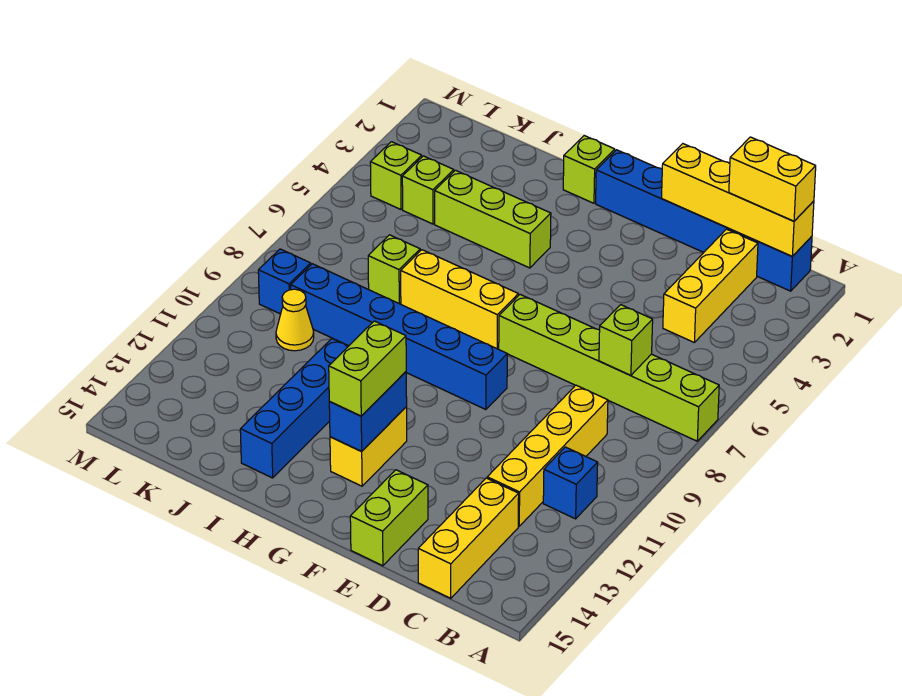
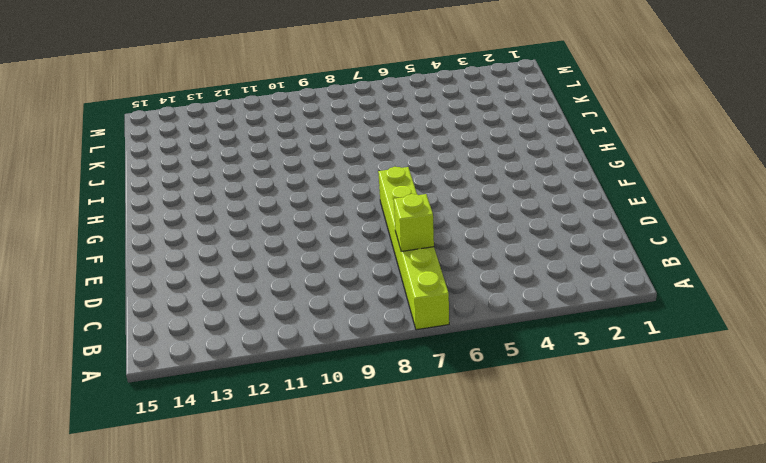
none -> blue 1x6 brick [596,150,812,291]
none -> blue 1x1 brick [543,447,598,519]
none -> yellow 1x3 brick [663,229,758,342]

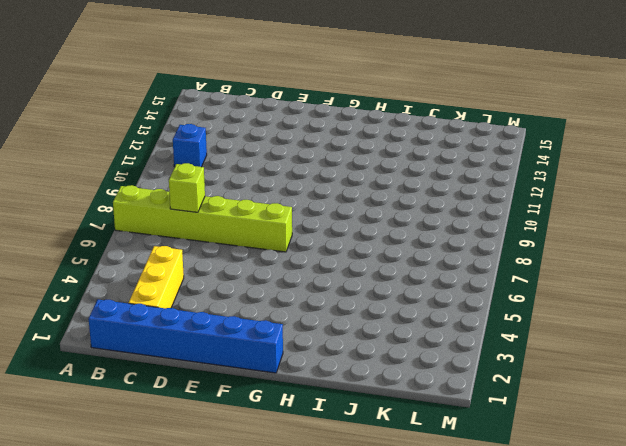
none -> yellow 1x4 brick [487,385,608,526]
none -> yellow 1x3 brick [418,478,519,598]
none -> lime 1x2 brick [350,470,428,566]

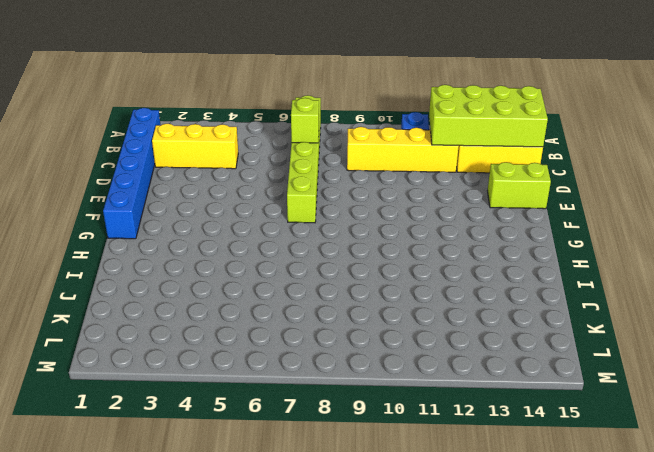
lime 2x4 brick [429,85,548,147] -> none
none -> blue 1x6 brick [291,264,507,410]
none -> yellow 1x3 brick [401,250,518,349]
none -> yellow 1x2 brick [330,407,407,486]

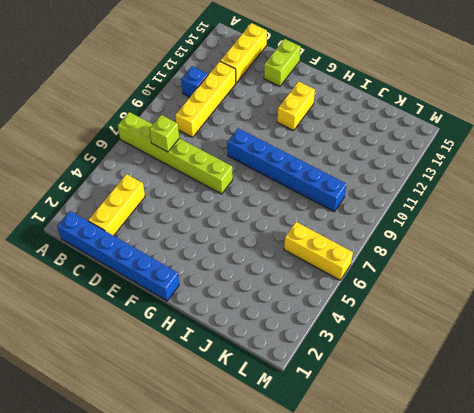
yellow 1x3 brick [284,222,353,280] -> yellow 1x3 brick moved to [401,250,518,349]
none -> lime 1x1 brick [563,136,615,203]
none -> lime 1x3 brick [435,170,551,268]
none -> blue 1x4 brick [240,338,348,478]

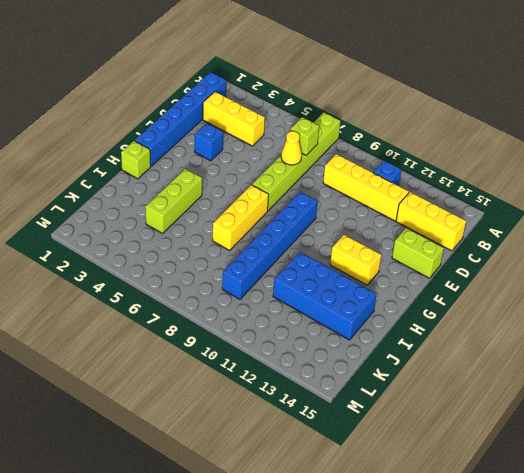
yellow 1x1 cone [281,131,302,165] -> yellow 1x1 cone moved to [276,289,314,351]
blue 1x1 brick [195,123,223,161] -> blue 1x1 brick moved to [258,249,311,314]
blue 2x4 brick [273,252,377,340] -> blue 1x4 brick [240,338,348,478]
none -> lime 1x1 brick [368,235,420,304]
none -> lime 1x1 brick [402,156,454,224]
none -> lime 1x1 brick [370,142,422,209]

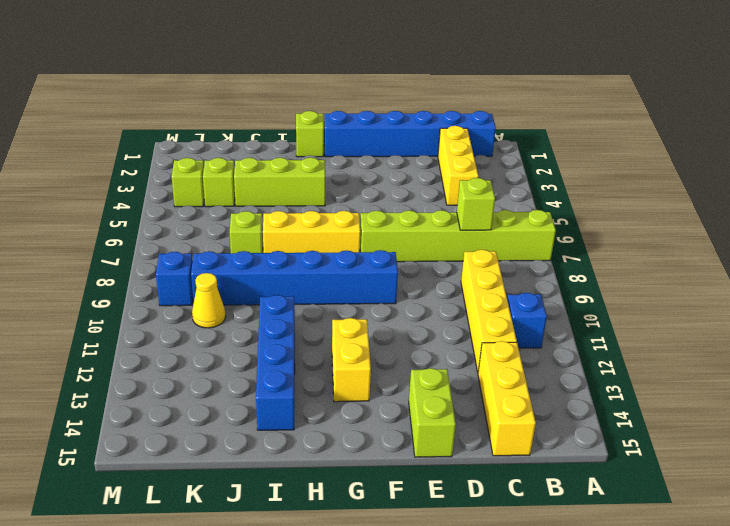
none -> yellow 1x4 brick [662,144,814,256]
none -> blue 1x2 brick [329,372,407,451]
none -> yellow 1x2 brick [729,137,816,221]

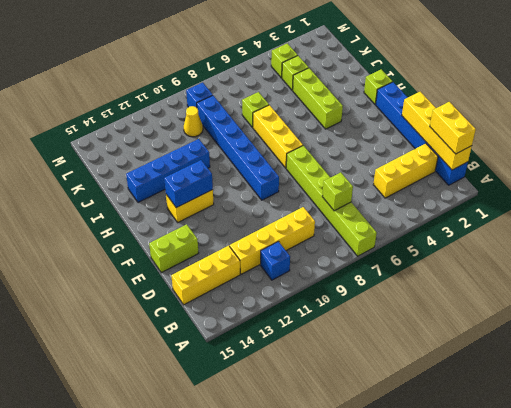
none -> lime 1x2 brick [329,321,406,416]

